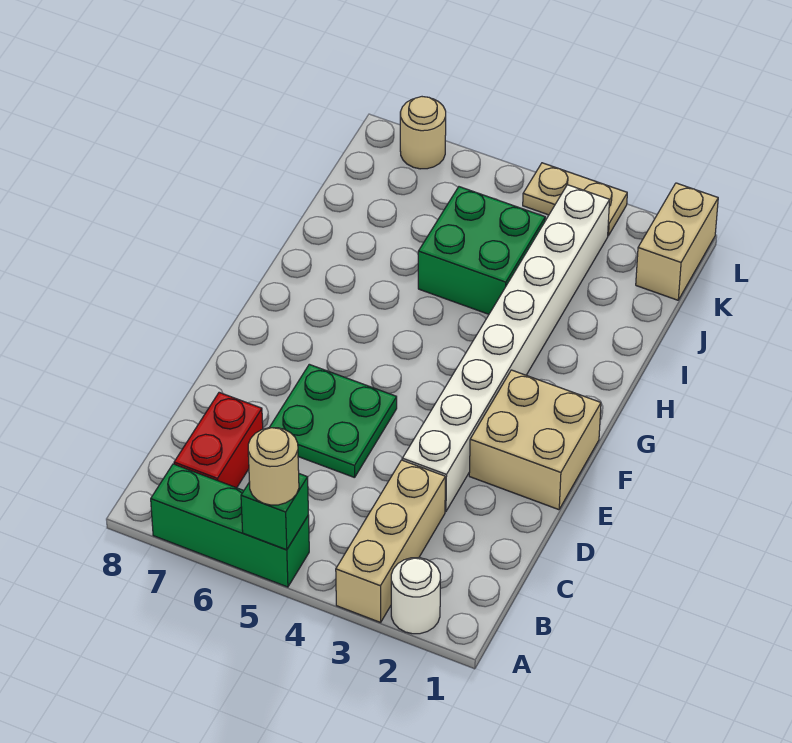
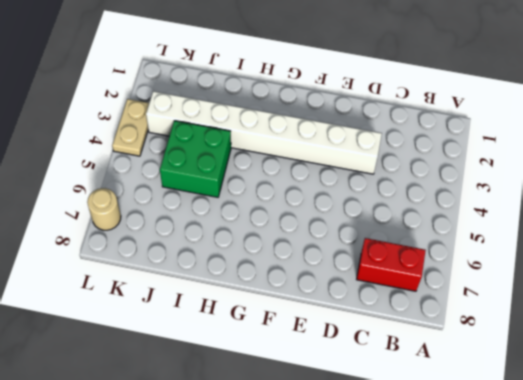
none -> white 1x1 round brick [391,558,440,634]
none -> tan 1x3 brick [336,460,445,622]
none -> green 1x3 brick [151,464,309,587]

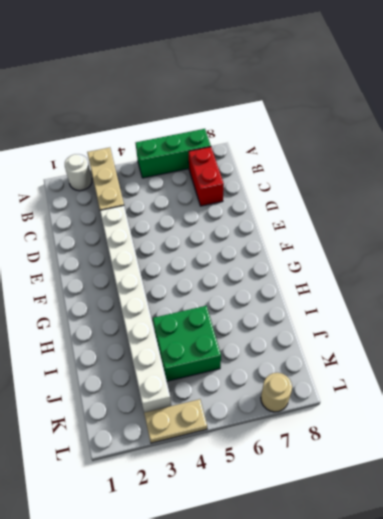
none -> green 2x2 plate [269,364,397,478]
none -> tan 2x2 brick [469,370,601,510]
none -> tan 1x2 brick [636,183,718,300]

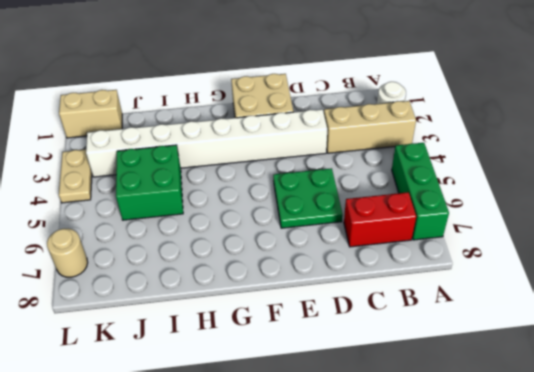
none -> green 1x1 brick [241,474,308,550]
none -> tan 1x1 round brick [248,428,299,505]

